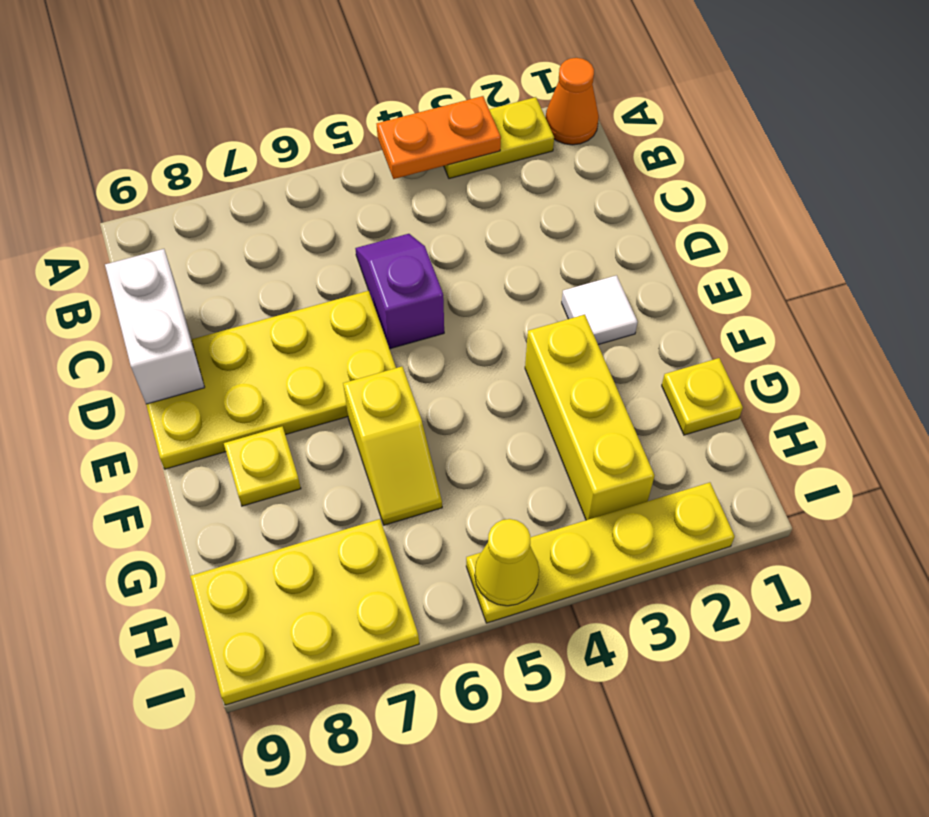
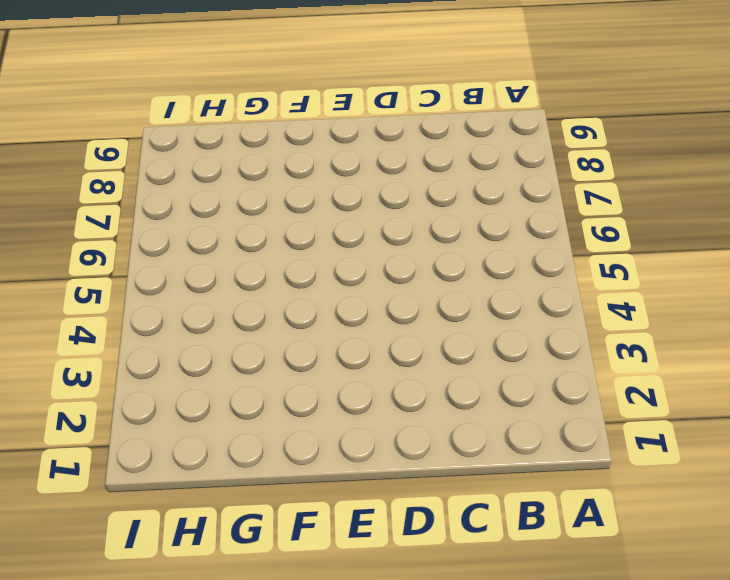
none -> orange 1x1 cone [545,58,599,145]
none -> yellow 1x2 plate [444,97,554,179]
none -> purple 1x2 slope [355,234,444,349]

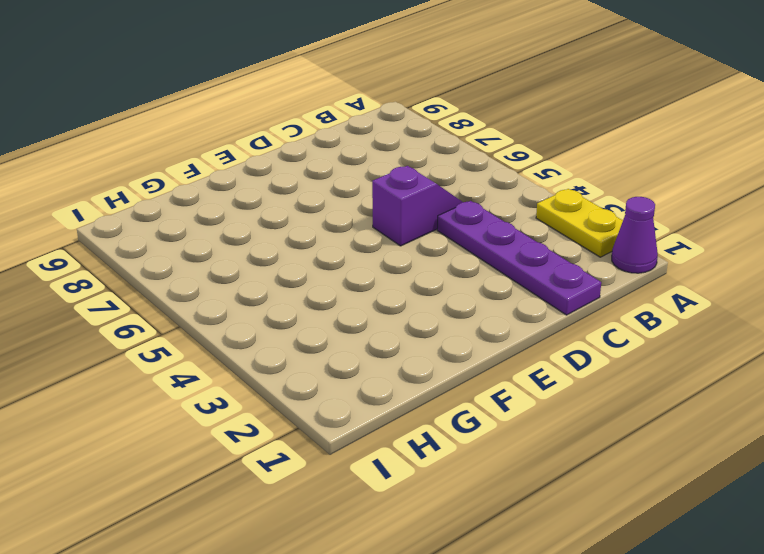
purple 1x1 cone [612,197,658,273] -> orange 1x1 cone [545,58,599,145]
purple 1x4 plate [437,201,601,315] -> none
none -> yellow 2x4 plate [146,291,396,469]
none -> white 1x1 tile [562,275,638,345]
none -> yellow 1x3 brick [525,315,655,520]

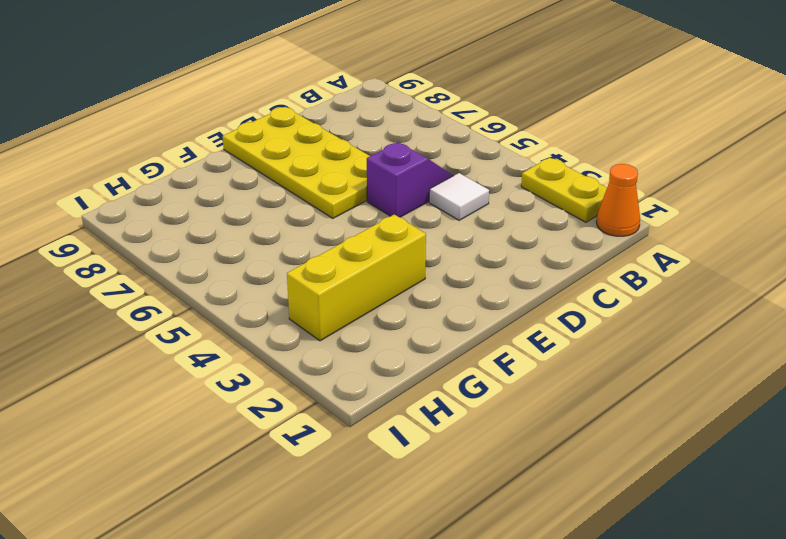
white 1x1 tile [429,173,489,220] -> white 1x1 tile moved to [562,275,638,345]
none -> yellow 1x2 slope [343,367,442,525]
none -> yellow 1x1 plate [224,426,301,506]
none -> yellow 1x1 plate [662,358,743,435]

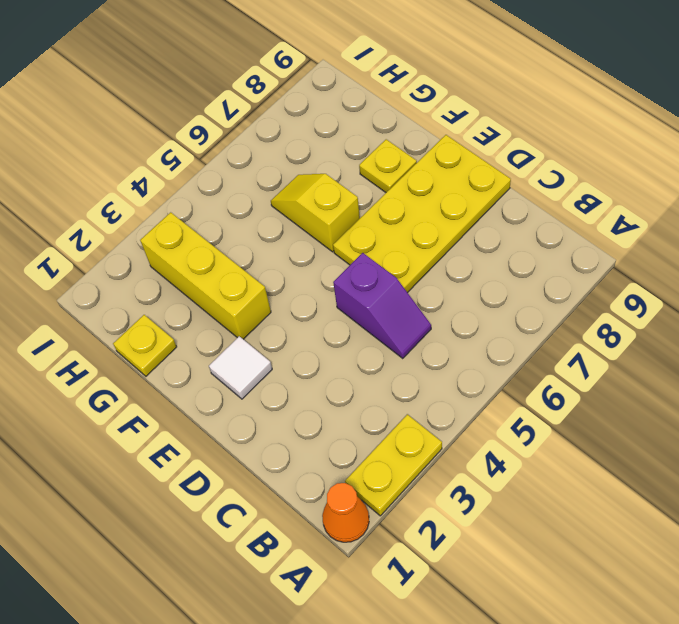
none -> yellow 2x3 plate [190,519,419,705]
none -> yellow 1x4 plate [466,482,735,623]
none -> orange 1x2 plate [377,96,501,179]

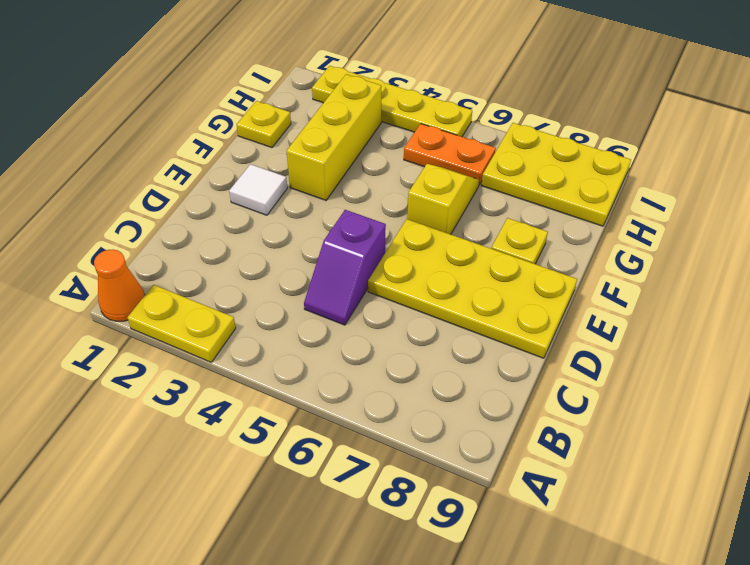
orange 1x2 plate [404,124,496,185] -> orange 1x2 plate moved to [377,96,501,179]
none -> white 1x2 brick [105,249,205,404]
none -> yellow 1x1 cone [475,519,539,606]

